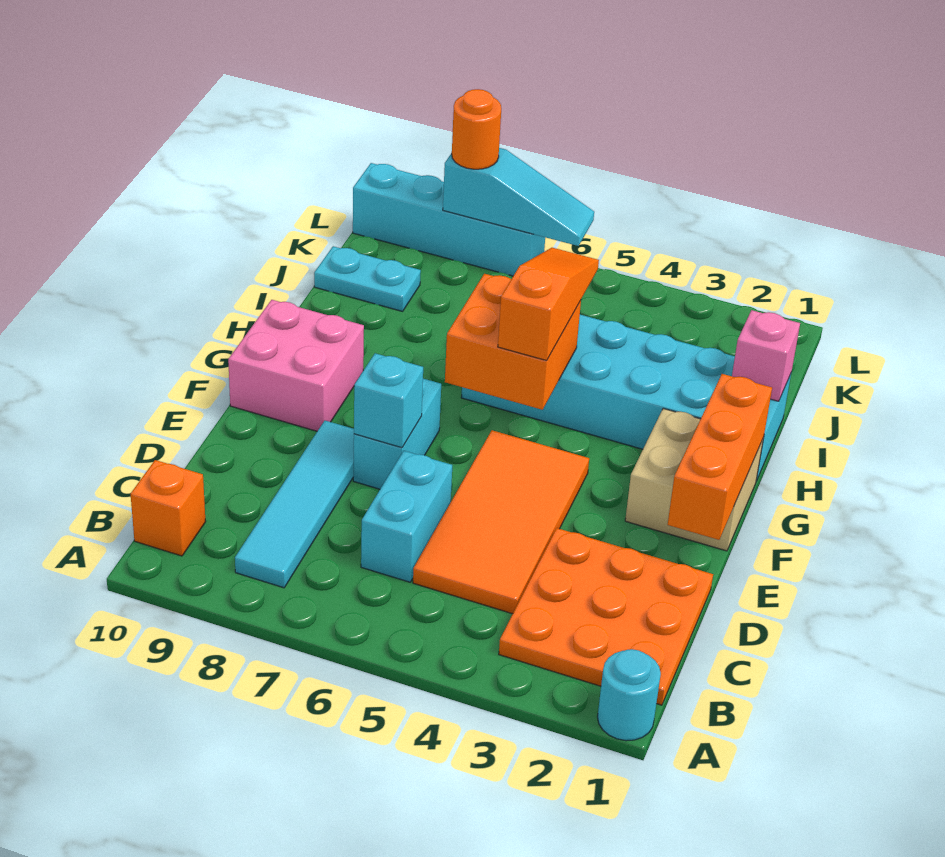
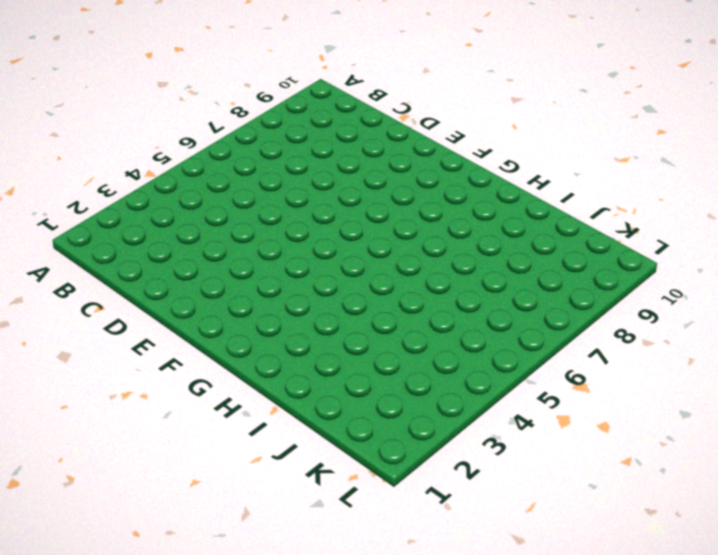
none -> cyan 1x1 round brick [598,649,661,741]
none -> orange 3x3 plate [499,528,713,705]
none -> cyan 1x4 tile [235,421,354,588]

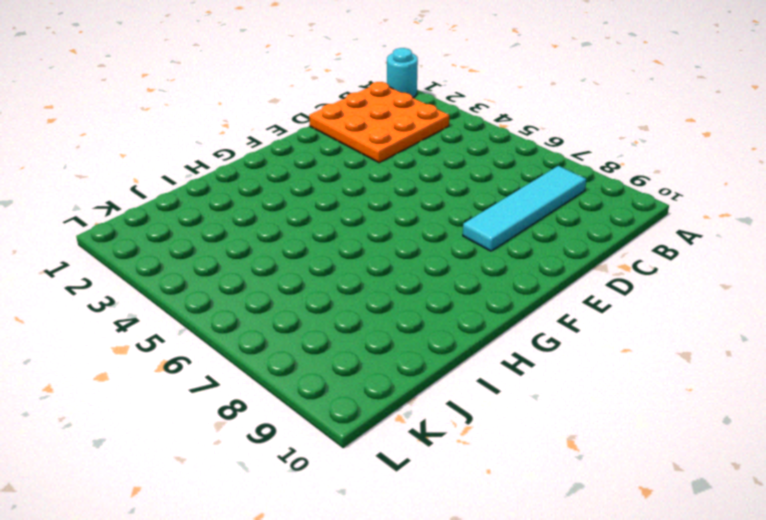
none -> orange 1x1 brick [131,460,206,556]
none -> orange 2x4 tile [413,430,589,614]
none -> cyan 1x2 brick [361,451,452,582]

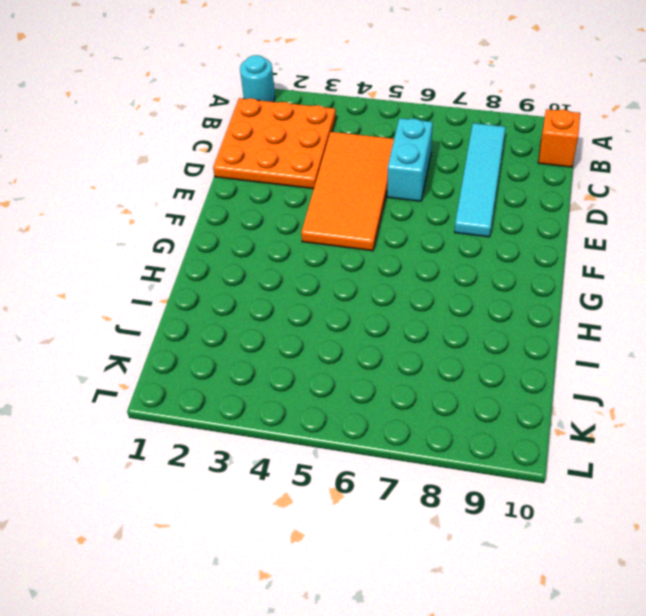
none -> cyan 1x2 brick [353,379,441,489]
none -> tan 2x2 brick [625,409,764,551]
none -> pink 2x2 brick [228,300,364,431]

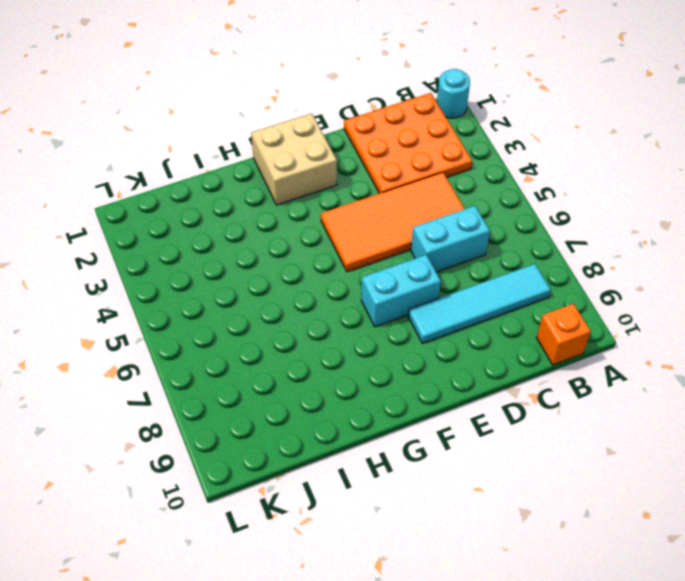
none -> pink 2x2 brick [228,300,364,431]
none -> cyan 2x6 brick [461,315,791,481]
none -> cyan 1x2 plate [314,246,421,311]

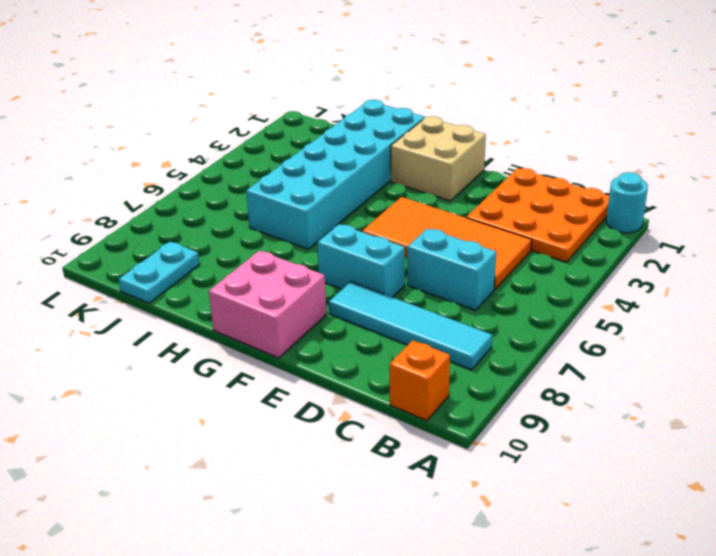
none -> cyan 1x4 brick [353,163,545,276]
none -> orange 1x3 brick [668,374,772,540]
none -> cyan 1x1 brick [354,353,423,448]

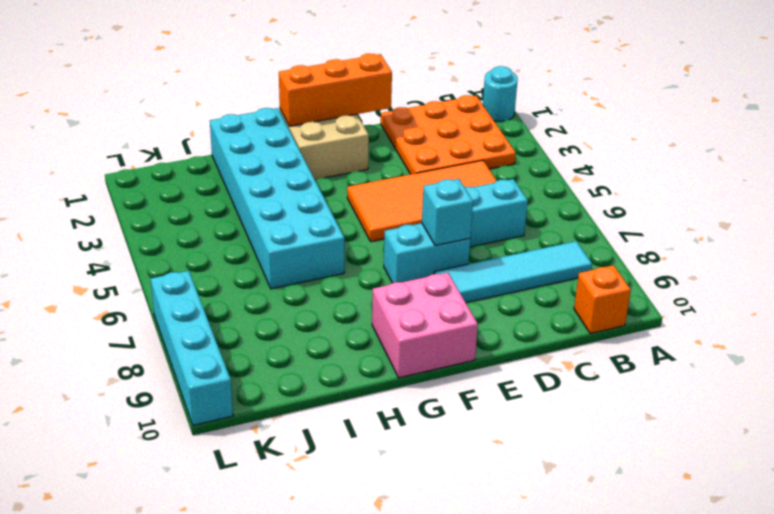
none -> cyan 1x2 plate [314,246,421,311]
none -> orange 2x2 brick [445,274,581,410]
none -> pink 1x1 brick [732,310,800,401]

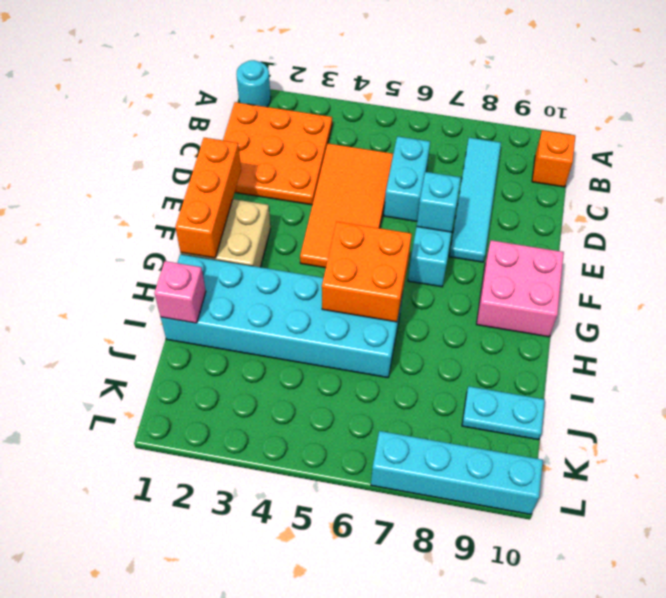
none -> cyan 1x3 slope [443,148,594,246]
none -> orange 1x3 slope [498,248,599,361]
none -> orange 1x1 round brick [452,89,501,169]

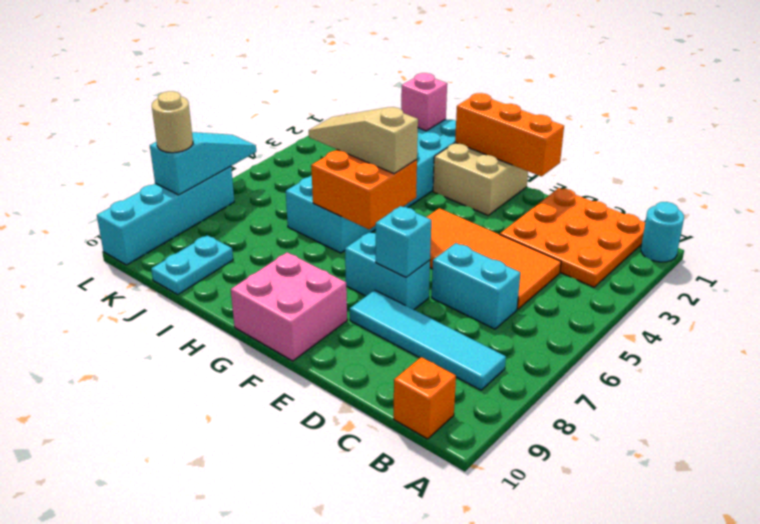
tan 1x3 slope [309,107,418,174] -> orange 1x3 slope [498,248,599,361]
tan 1x1 round brick [152,91,193,153] -> orange 1x1 round brick [452,89,501,169]

